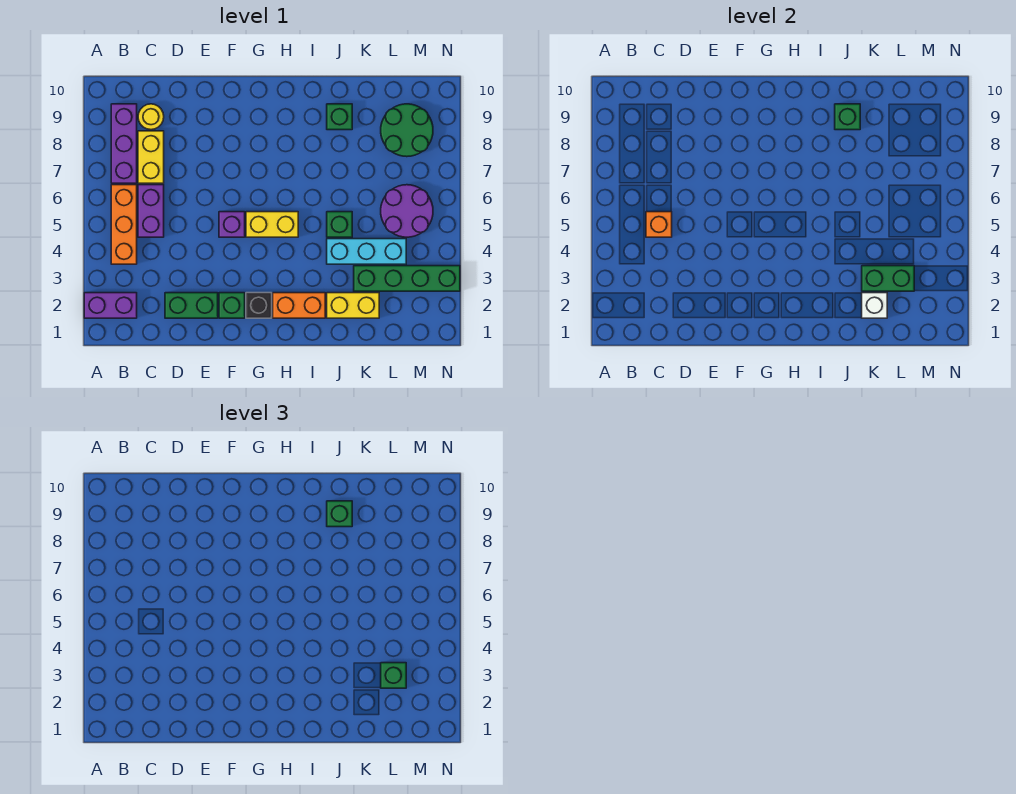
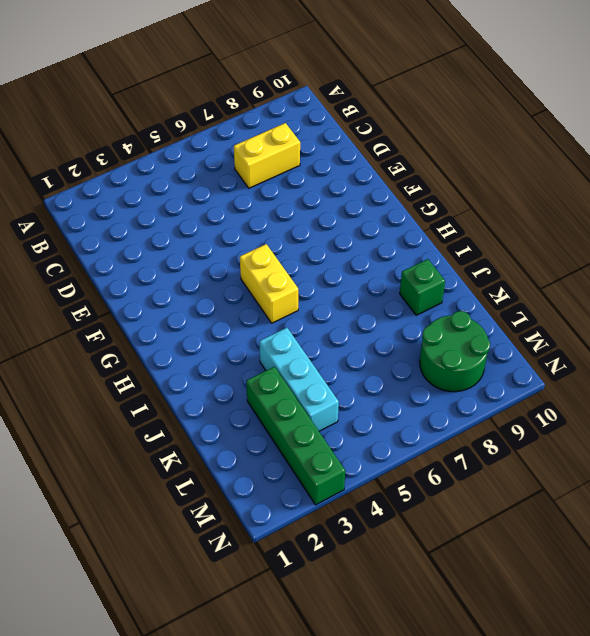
none -> purple 1x2 brick [84,293,137,318]
none -> orange 1x3 brick [111,185,137,264]
none -> purple 1x3 brick [111,104,137,183]

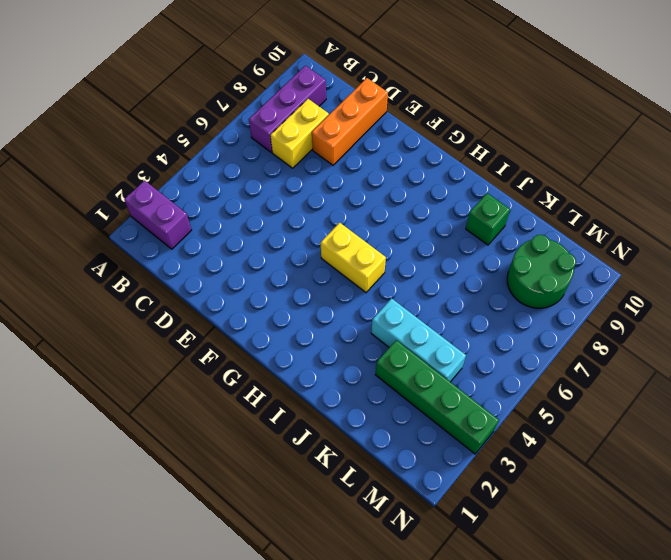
orange 1x3 brick [312,78,388,165] -> orange 1x3 brick moved to [111,185,137,264]
none -> purple 1x2 brick [138,185,164,237]
none -> yellow 1x1 round brick [138,104,164,130]
none -> green 1x2 brick [165,293,218,318]

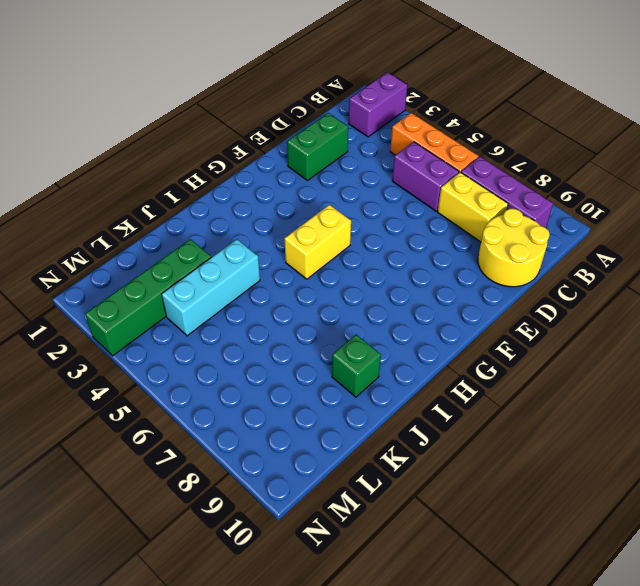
yellow 2x2 round brick [478,209,550,287] -> yellow 1x1 round brick [138,104,164,130]
none -> green 1x1 brick [219,293,245,318]
none -> purple 1x1 brick [219,212,245,237]
none -> black 1x1 brick [246,293,272,318]

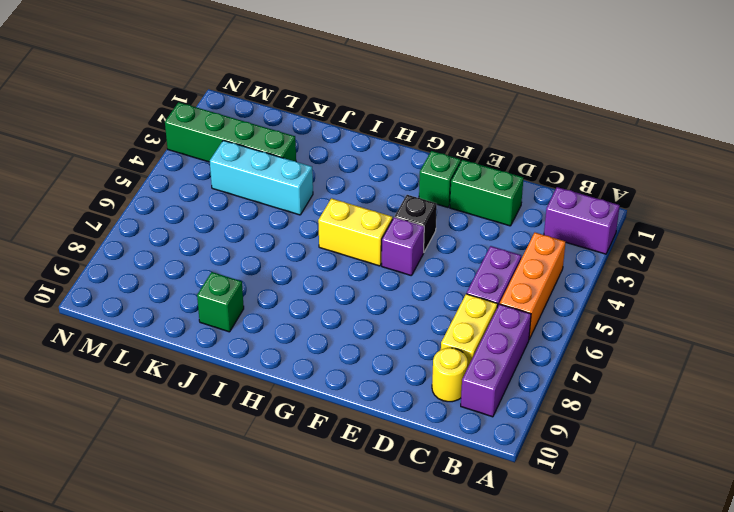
black 1x1 brick [395,195,437,252] -> black 1x1 brick moved to [246,293,272,318]
none -> orange 1x2 brick [273,293,325,318]
none -> yellow 1x2 brick [327,293,379,318]
none -> green 1x1 brick [327,212,352,237]

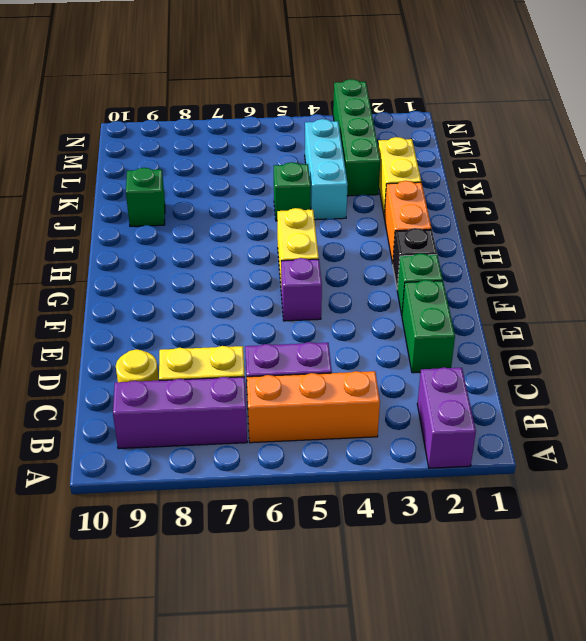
none -> purple 2x2 round brick [381,185,433,237]
none -> green 2x2 round brick [381,104,433,157]
none -> orange 1x1 brick [646,212,672,237]

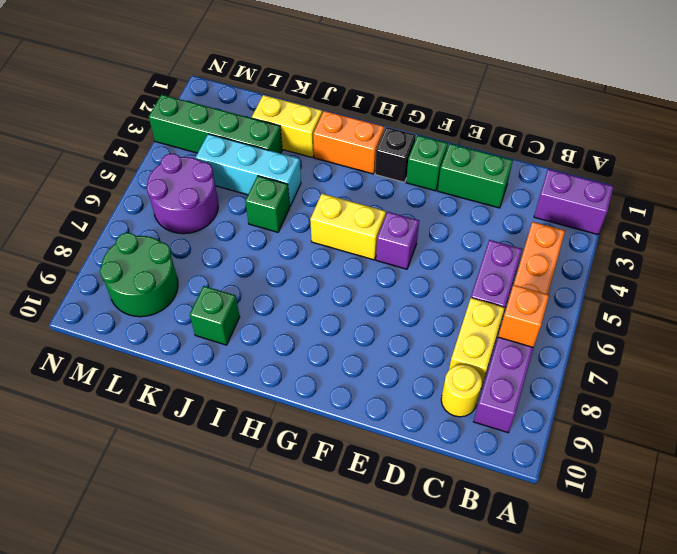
orange 1x1 brick [498,285,549,347] -> orange 1x1 brick moved to [646,212,672,237]
none -> green 1x1 brick [835,104,860,130]
none -> white 1x1 brick [862,293,887,318]
none -> green 1x2 brick [862,266,914,291]

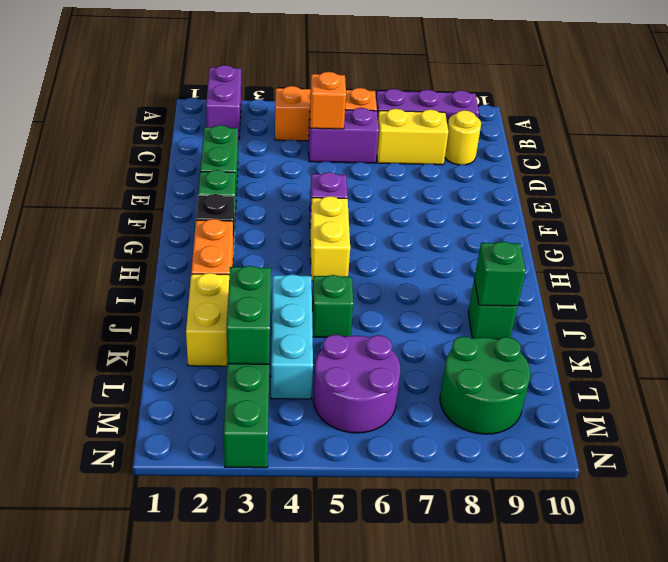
none -> white 1x1 brick [862,293,887,318]
none -> green 1x1 brick [327,501,352,527]
none -> green 1x1 brick [381,663,406,688]

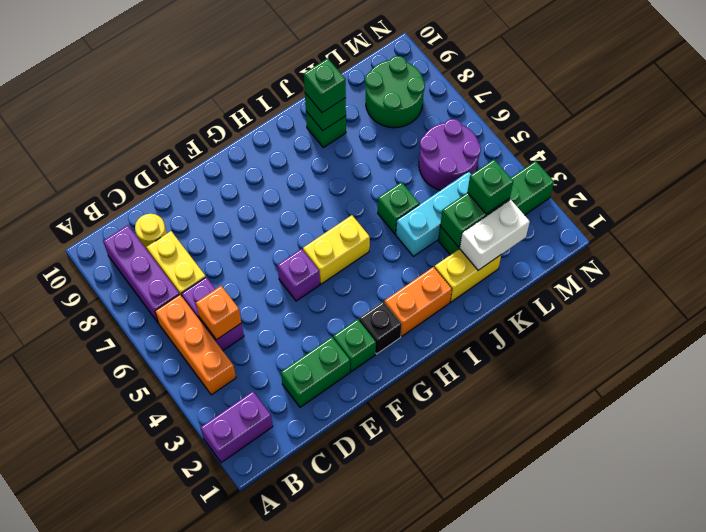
white 1x2 brick [460,200,530,270] -> white 1x1 brick [862,293,887,318]

